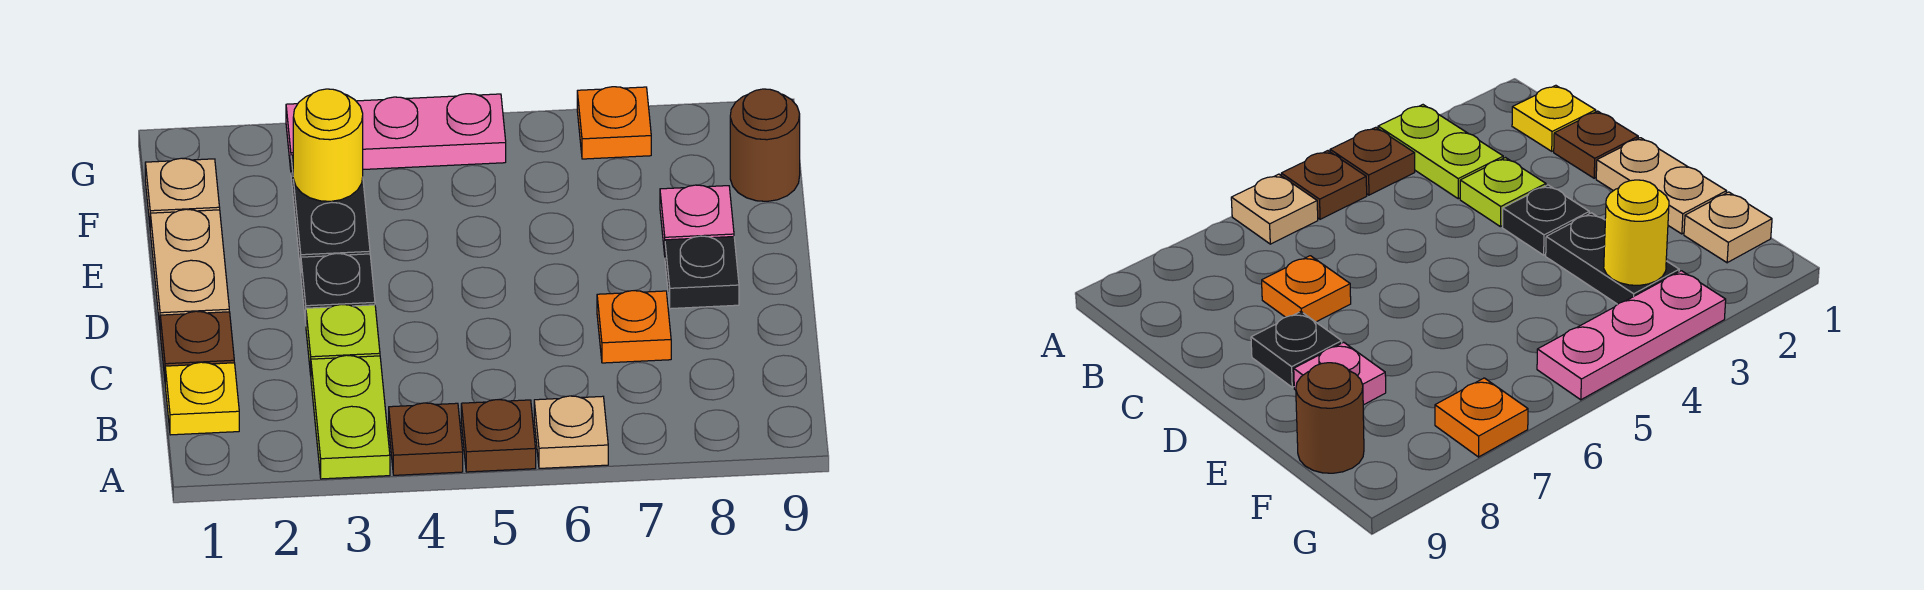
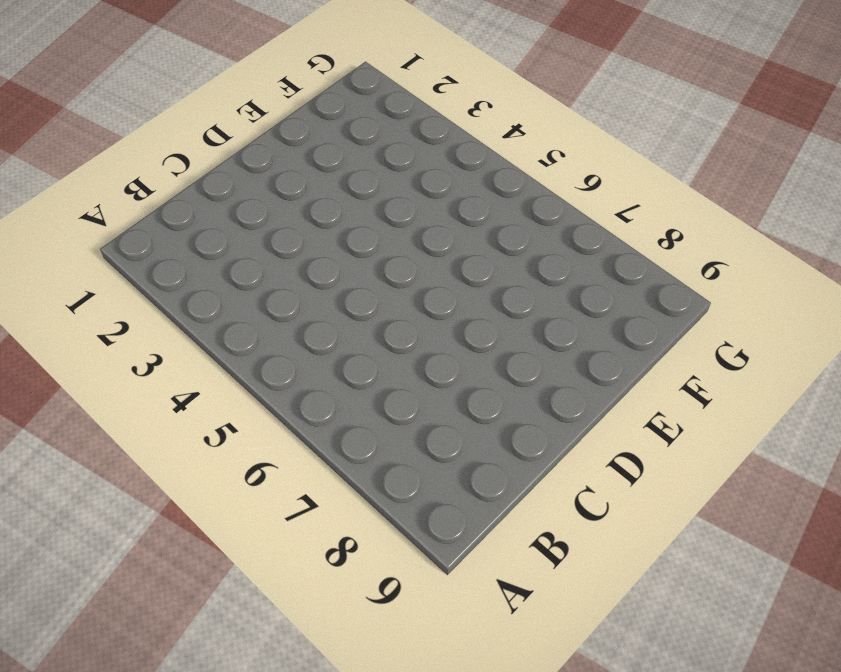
none -> lime 1x2 plate [311,355,390,479]
none -> brown 1x1 plate [389,403,463,475]
none -> brown 1x1 plate [461,400,536,472]

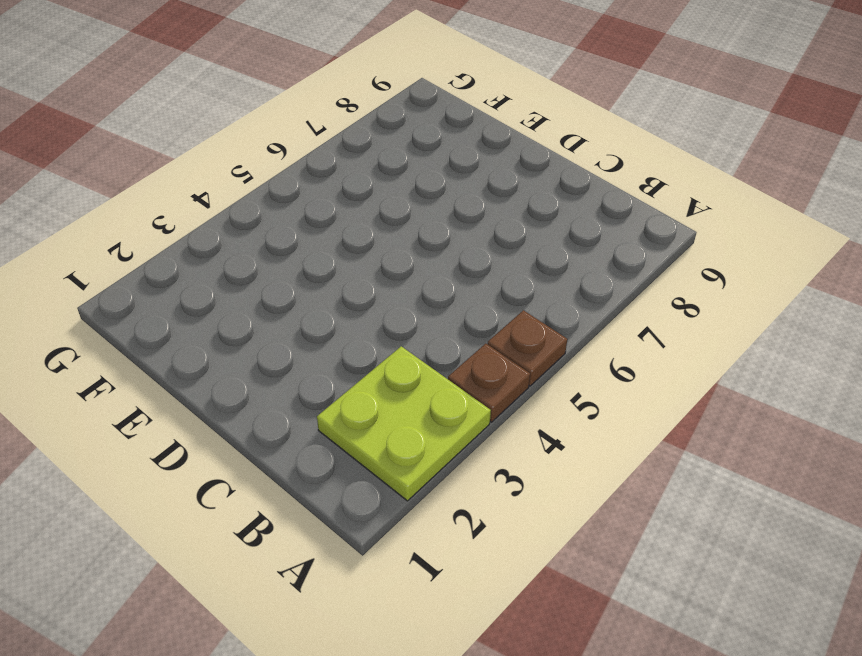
lime 2x2 plate [317,346,491,501] -> lime 1x2 plate [311,355,390,479]
none -> tan 1x1 plate [534,396,608,468]
none -> yellow 1x1 plate [165,362,239,435]
none -> brown 1x1 plate [160,311,234,378]

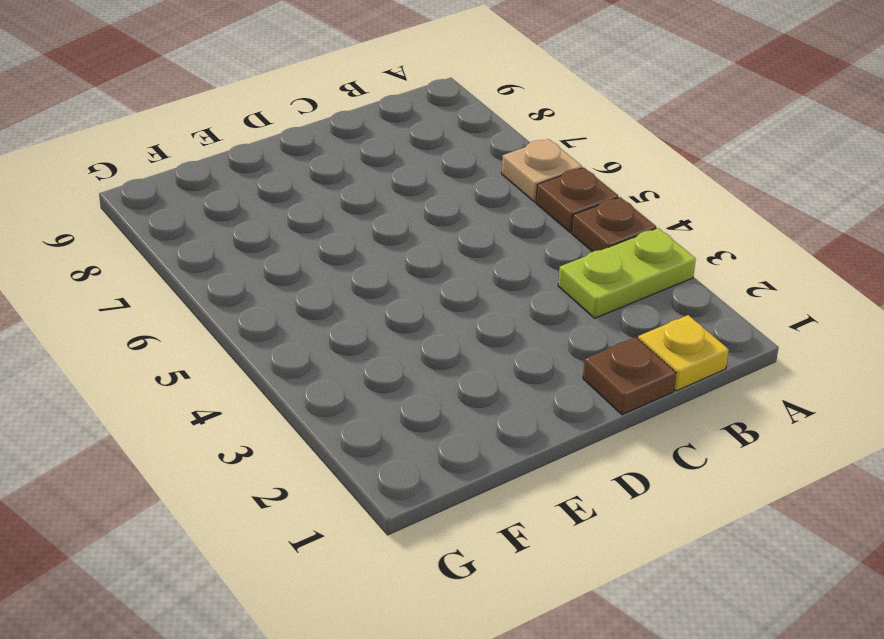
none -> lime 1x1 plate [306,304,380,375]
none -> orange 1x1 plate [597,291,671,363]
none -> tan 1x2 plate [150,209,229,326]

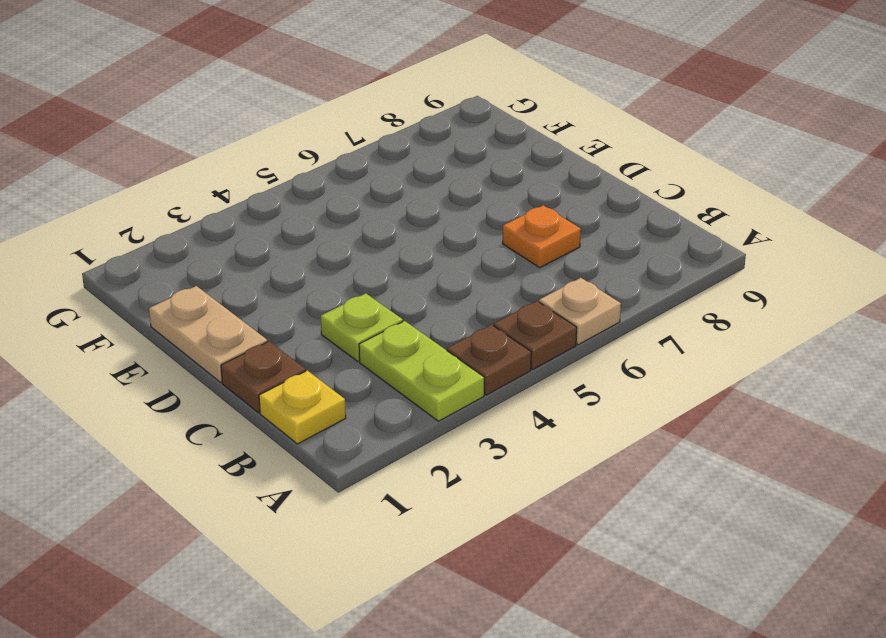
none -> black 1x1 plate [301,253,375,323]
none -> black 1x1 plate [665,236,739,309]
none -> black 1x2 plate [291,155,370,272]

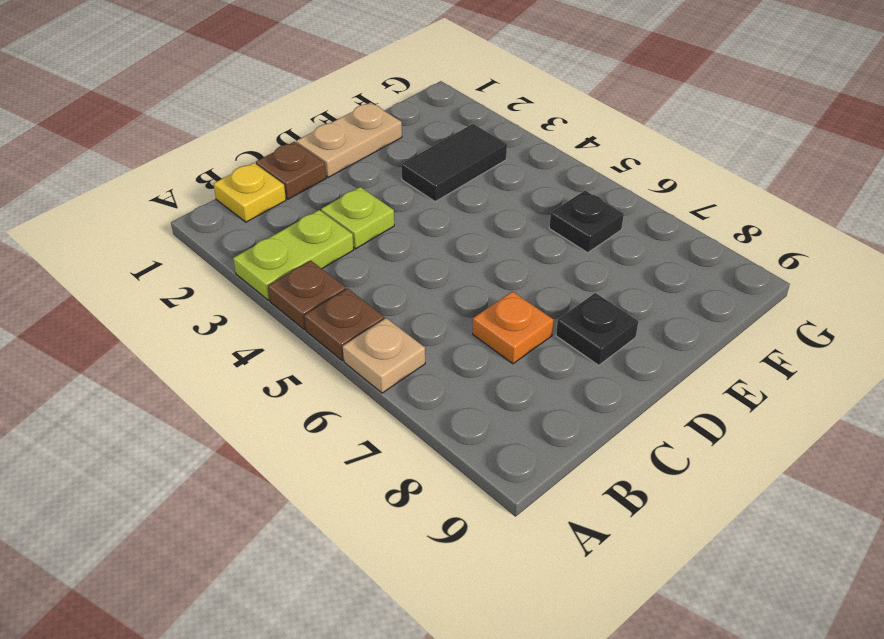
black 1x2 tile [401,124,507,202] -> black 1x2 plate [291,155,370,272]
black 1x1 plate [549,191,624,253] -> black 1x1 plate moved to [301,253,375,323]
none -> pink 1x1 plate [660,185,734,255]
none -> tan 1x1 plate [145,158,220,224]
none -> brown 1x1 round brick [730,89,800,201]

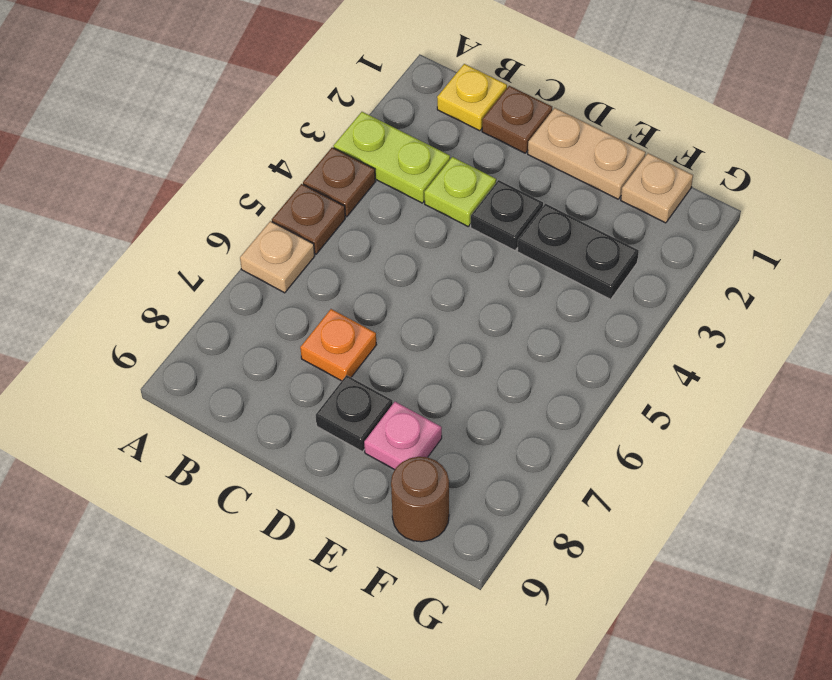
none -> pink 1x3 plate [286,94,506,169]
none -> orange 1x1 plate [577,87,651,159]
none -> yellow 1x1 round brick [293,89,363,201]

